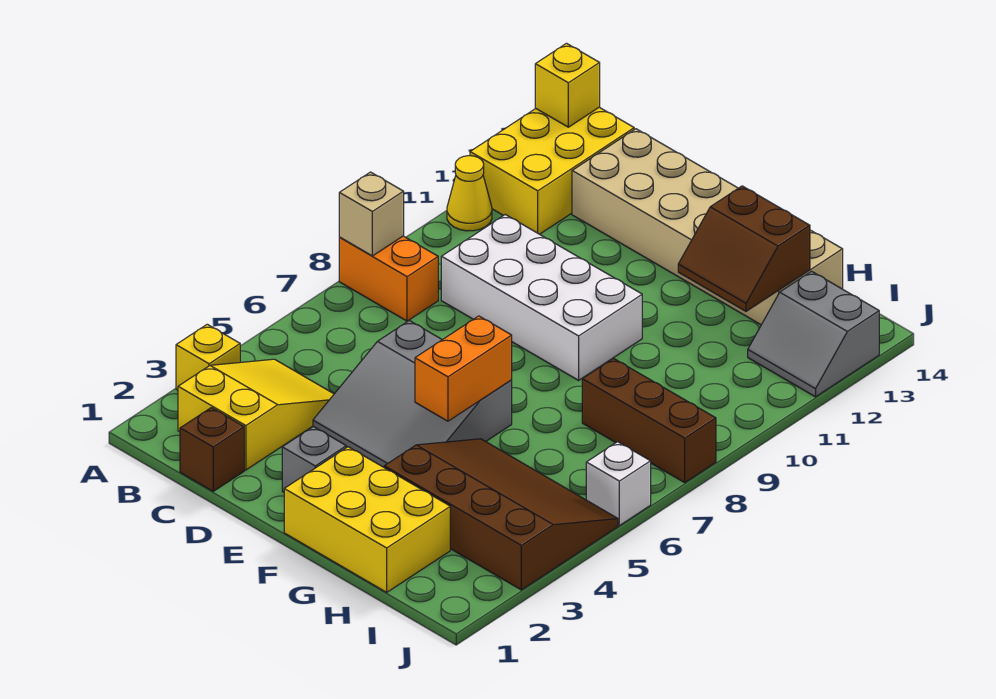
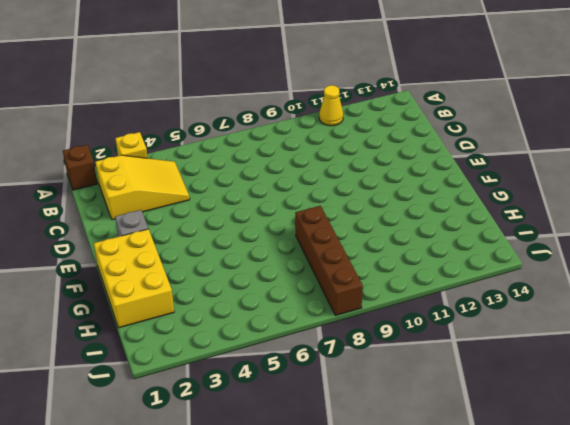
brown 1x1 brick [63,145,98,190] -> brown 1x1 brick moved to [180,408,244,491]
brown 1x4 brick [295,206,363,316] -> brown 1x3 brick [582,359,716,483]
none -> orange 1x2 brick [339,236,438,321]
none -> yellow 2x3 brick [470,107,634,234]
none -> white 2x4 brick [441,215,642,380]

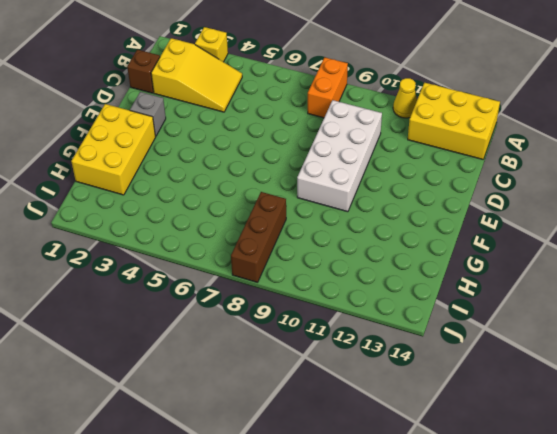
none -> tan 2x6 brick [572,129,843,325]
none -> grey 3x3 slope [313,321,512,467]
none -> brown 3x4 slope [384,439,618,590]

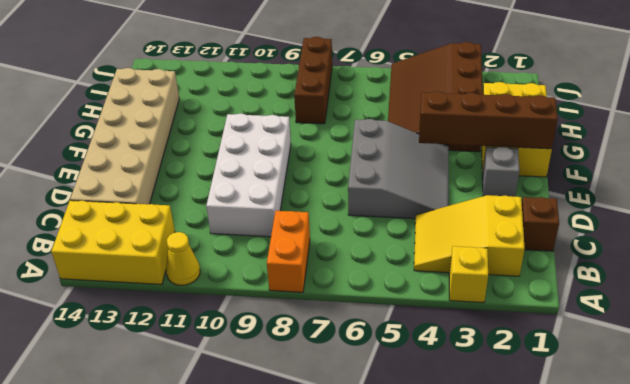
brown 1x4 brick [419,91,558,149] -> none
none -> grey 2x2 slope [748,271,879,397]
none -> white 1x1 brick [586,442,651,526]
none -> tan 1x1 brick [339,172,404,256]

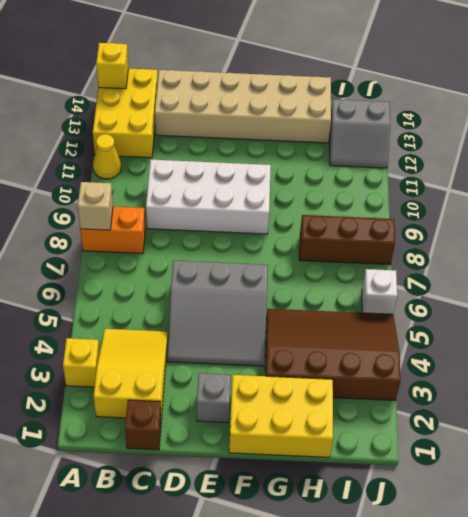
none -> orange 1x2 brick [415,316,512,421]
none -> brown 2x2 slope [678,186,810,311]

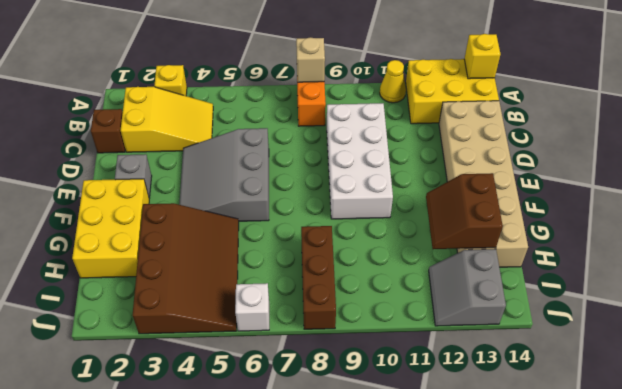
none -> orange 1x2 brick [415,316,512,421]

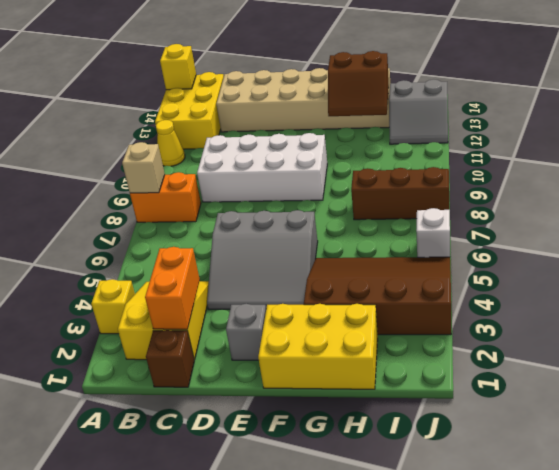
orange 1x2 brick [145,247,200,329] -> orange 1x2 brick moved to [415,316,512,421]

